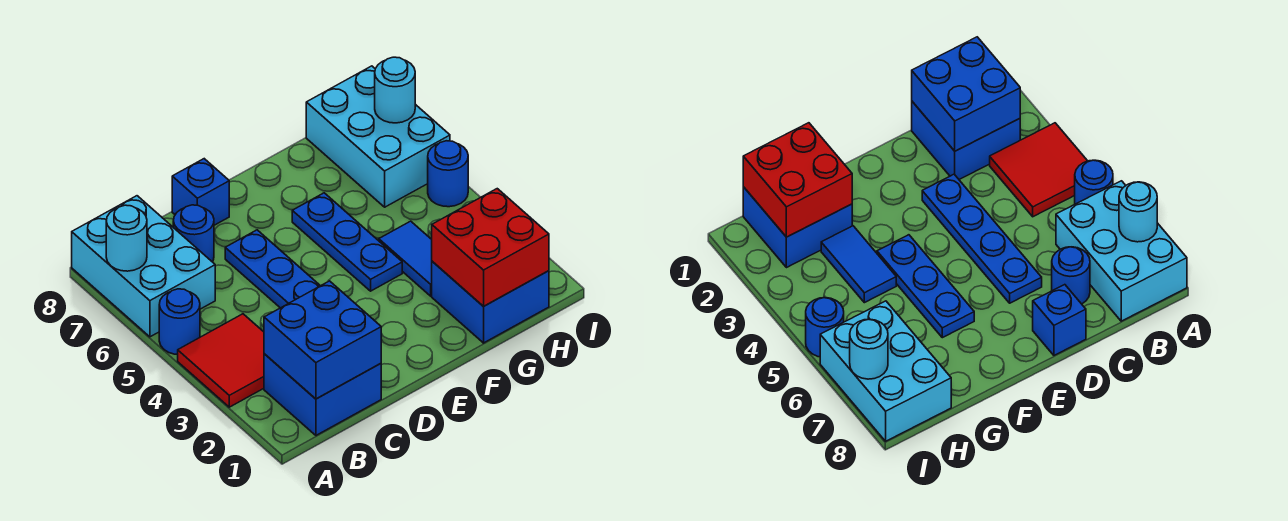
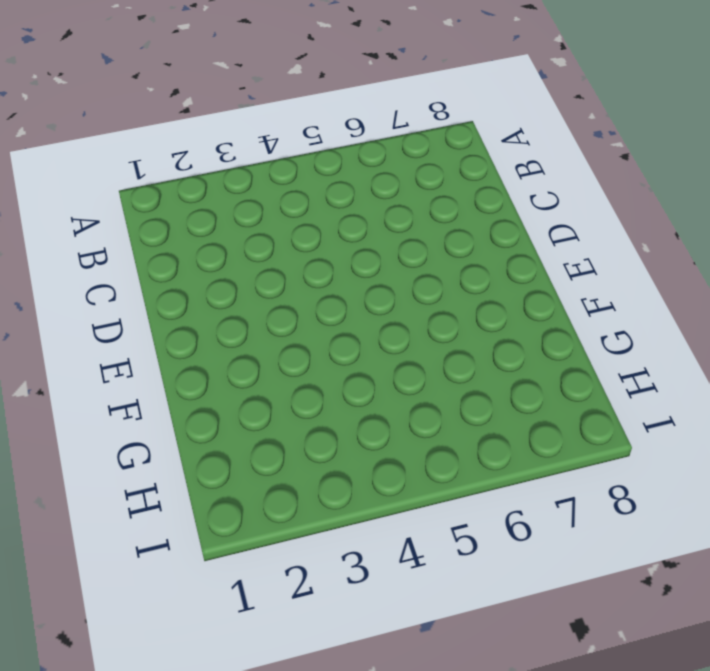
none -> red 2x2 tile [178,314,264,407]
none -> blue 1x1 round brick [159,289,200,355]
none -> cyan 2x3 brick [72,196,215,337]

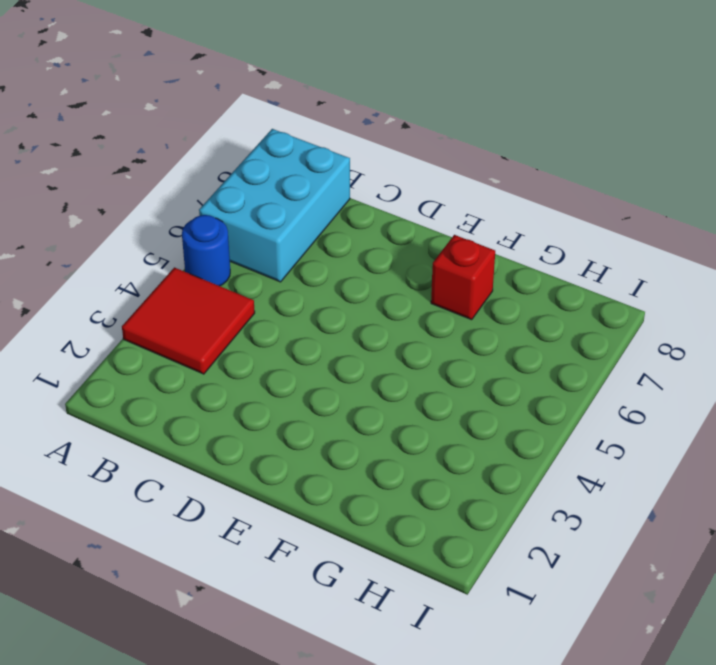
red 1x1 brick [431,235,495,320] -> none
none -> blue 2x2 brick [264,354,381,435]
none -> blue 1x1 round brick [173,205,214,262]
none -> blue 1x4 plate [225,230,320,308]

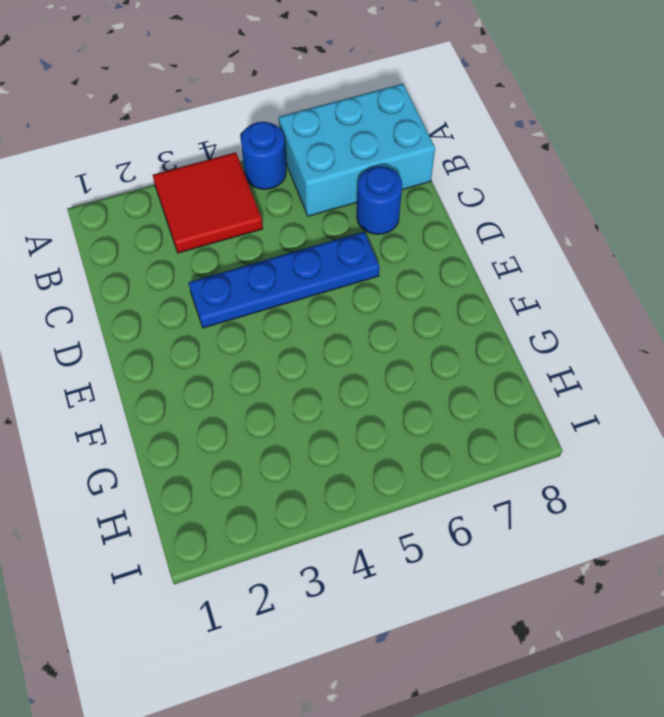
none -> blue 2x2 brick [264,354,381,435]
none -> blue 1x1 brick [172,159,229,225]
none -> blue 1x3 plate [292,193,402,291]

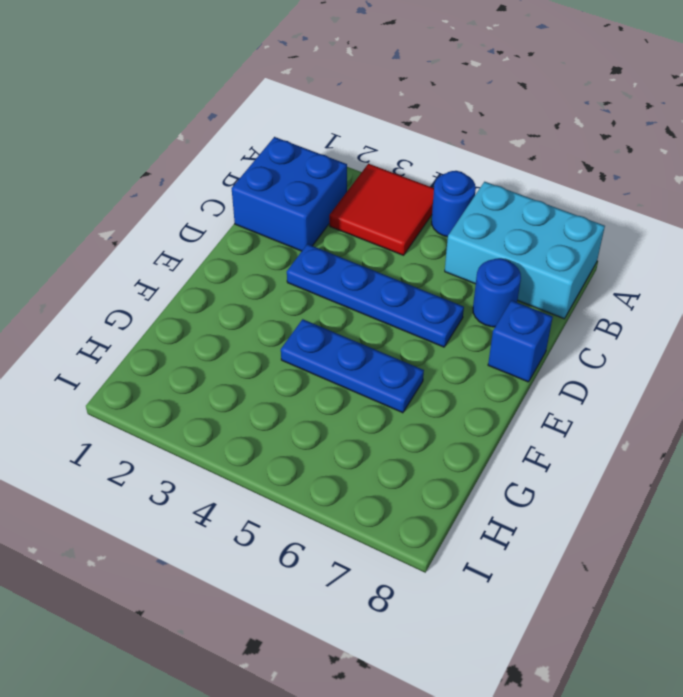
none -> blue 2x2 brick [432,261,549,343]
none -> blue 1x2 tile [379,221,432,296]
none -> cyan 2x3 brick [306,66,450,207]

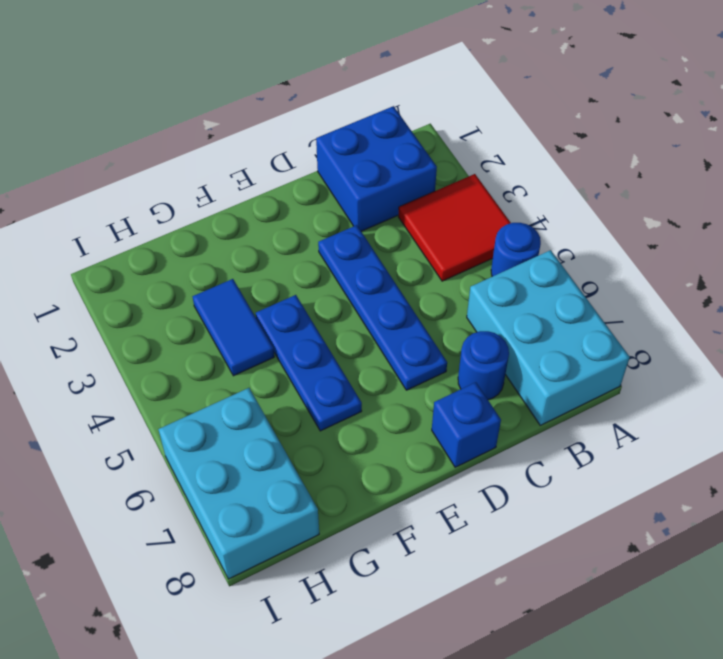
none -> blue 2x2 brick [432,261,549,343]
none -> blue 1x1 round brick [428,141,468,207]
none -> cyan 1x1 round brick [106,205,147,271]

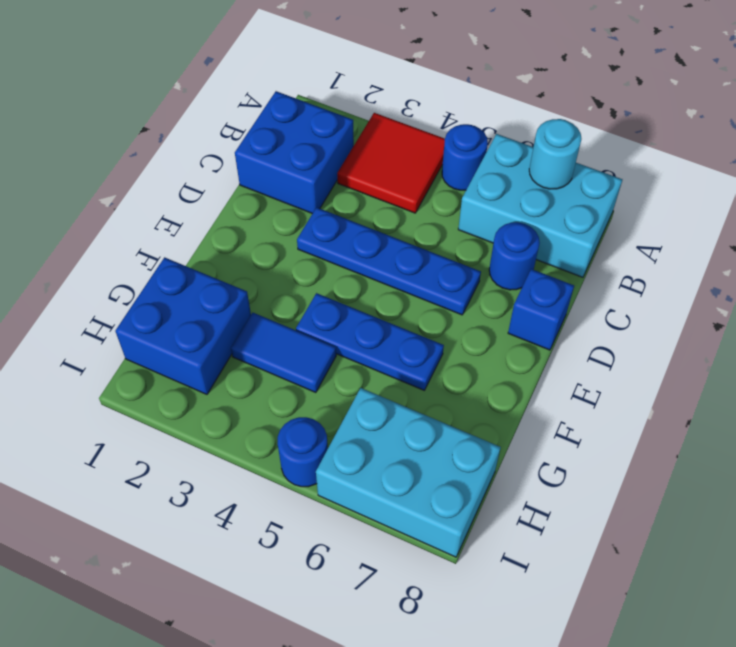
none -> blue 2x2 brick [264,281,381,399]
none -> red 2x2 brick [432,189,549,306]
none -> cyan 1x1 round brick [375,57,415,123]

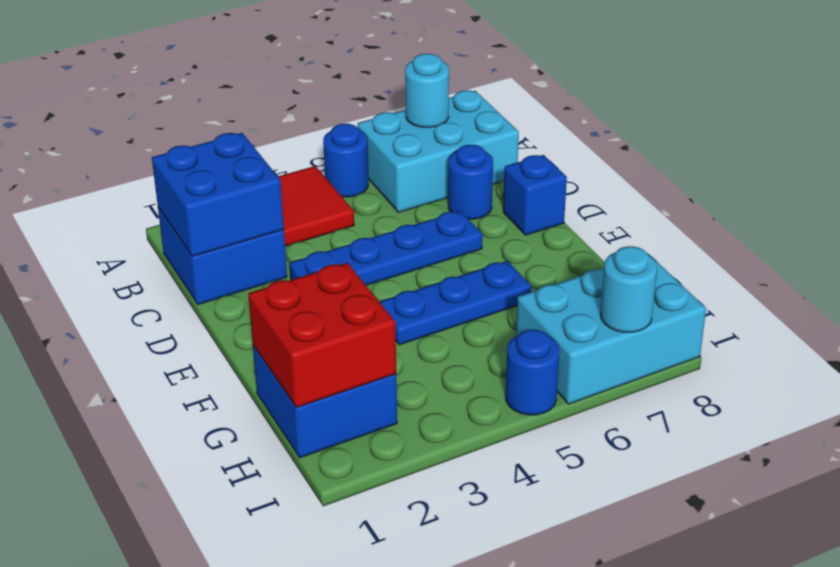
none -> blue 1x2 tile [379,221,432,296]

